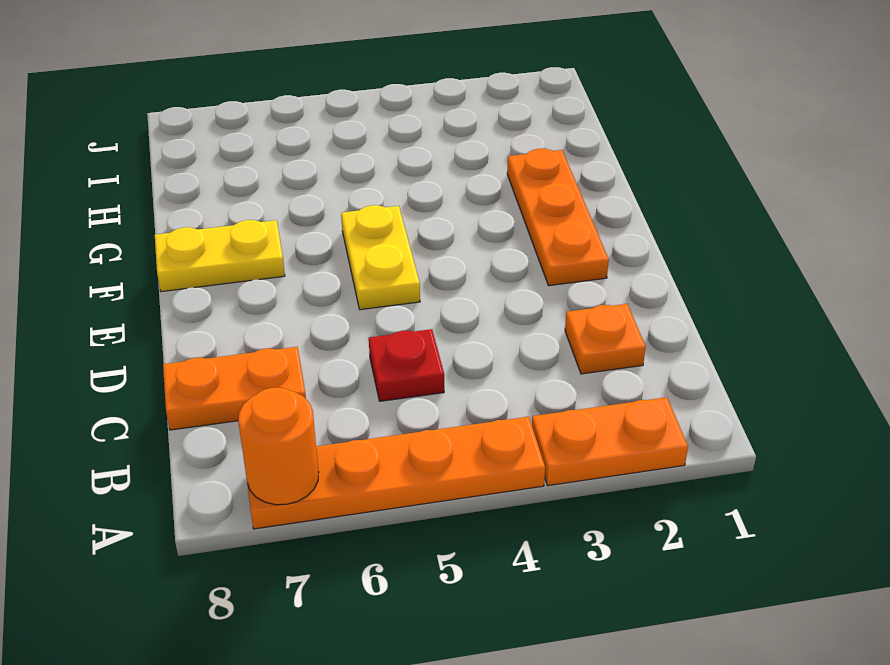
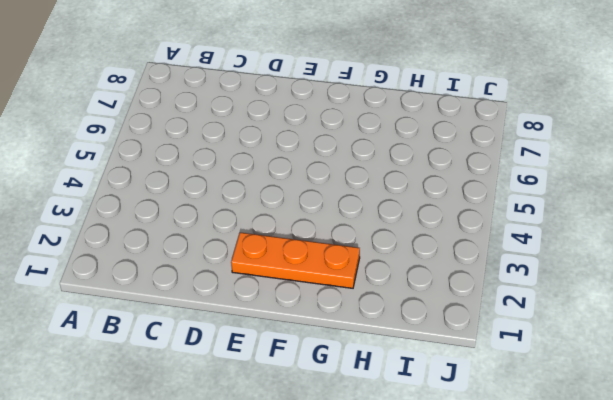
none -> orange 1x2 plate [532,397,688,486]
none -> orange 1x4 plate [247,417,545,529]

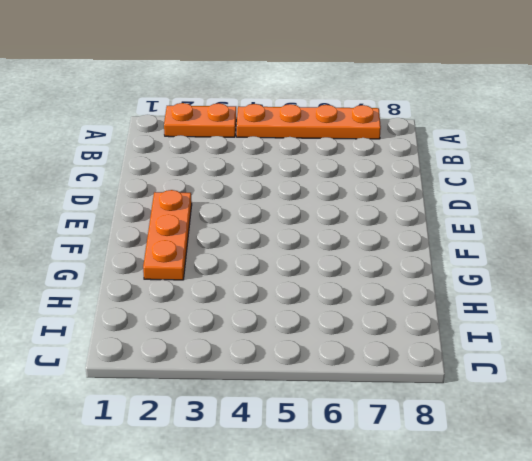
none -> orange 1x1 plate [565,304,646,374]
none -> red 1x1 plate [369,329,444,401]

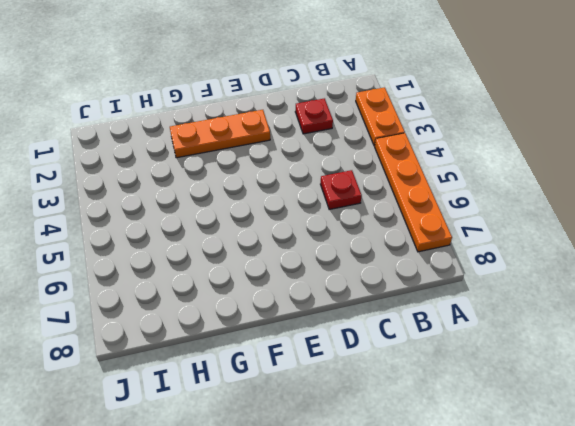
red 1x1 plate [295,98,333,134] -> orange 1x1 plate [565,304,646,374]
none -> orange 1x2 plate [163,347,306,430]
none -> yellow 1x2 plate [341,205,420,310]

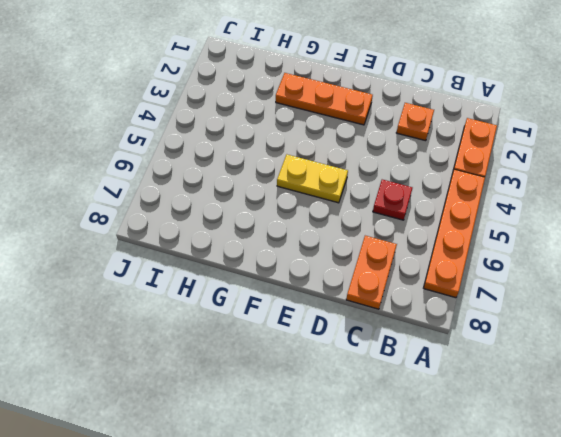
none -> yellow 1x2 plate [155,220,285,292]
none -> orange 1x1 round brick [238,388,319,505]

